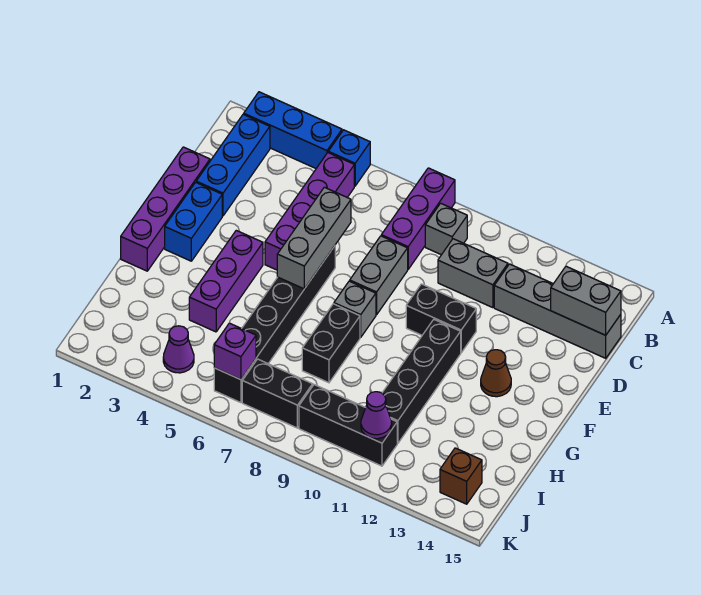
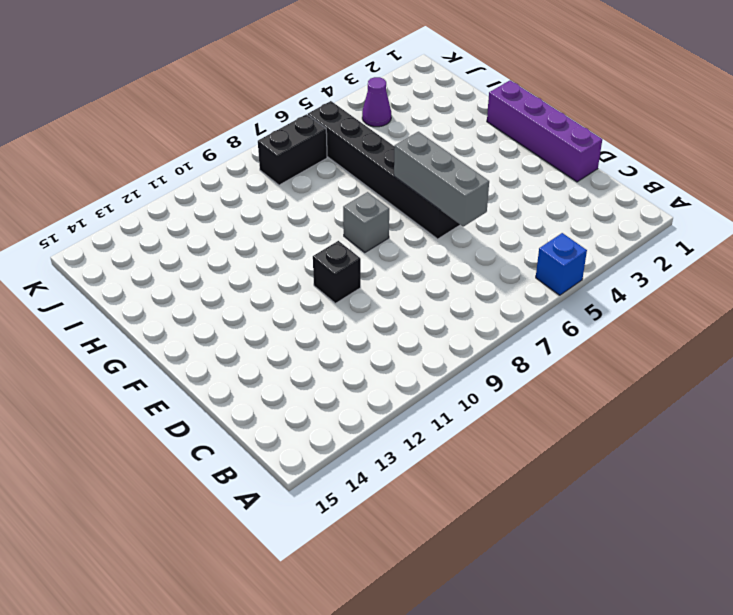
black 1x1 brick [313,241,361,303] -> black 1x2 brick [406,284,476,353]
none -> blue 1x3 brick [244,92,342,168]
none -> purple 1x3 brick [381,168,455,269]
none -> blue 1x3 brick [196,114,270,216]

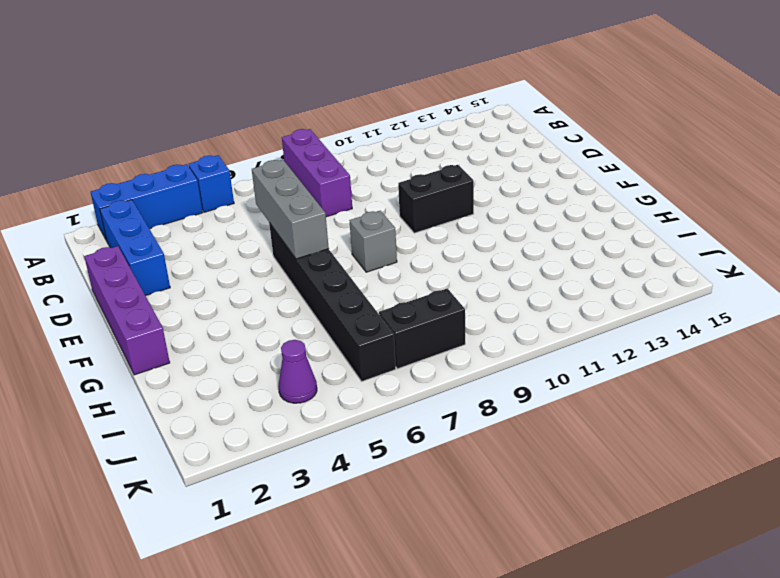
none -> purple 1x4 brick [265,153,354,270]
none -> grey 1x1 brick [425,203,467,255]
none -> grey 1x2 brick [438,239,508,308]

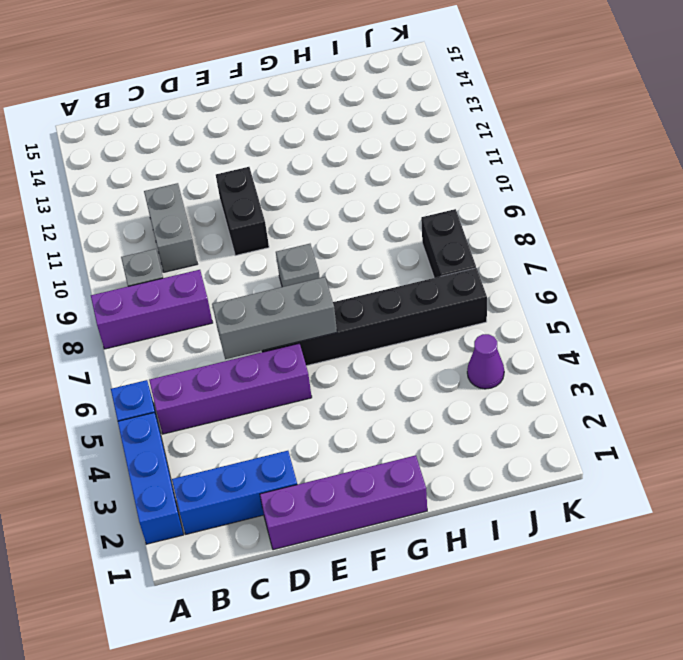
none -> grey 1x4 brick [494,264,621,358]
none -> grey 1x2 brick [350,236,408,315]
none -> blue 1x2 brick [165,182,222,261]

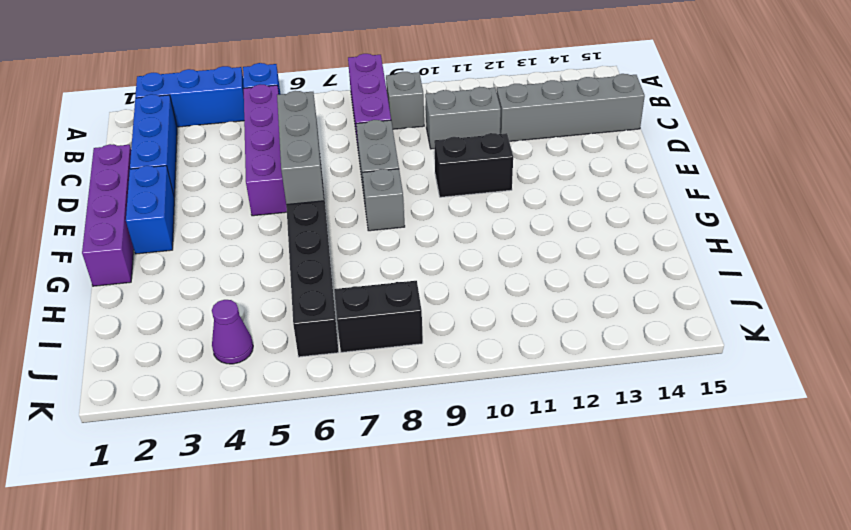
none -> purple 1x3 brick [189,230,263,332]
none -> black 1x4 brick [382,320,461,443]
none -> brown 1x1 cone [481,350,511,397]

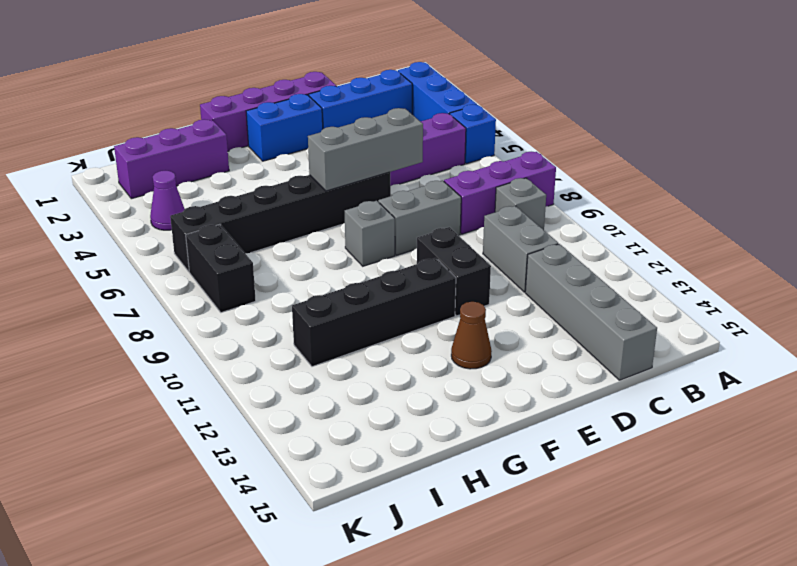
purple 1x3 brick [114,119,229,199] -> purple 1x3 brick moved to [189,230,263,332]
none -> black 1x2 brick [302,304,360,383]
none -> black 1x3 brick [299,385,397,466]
none -> brown 1x1 brick [440,448,482,504]

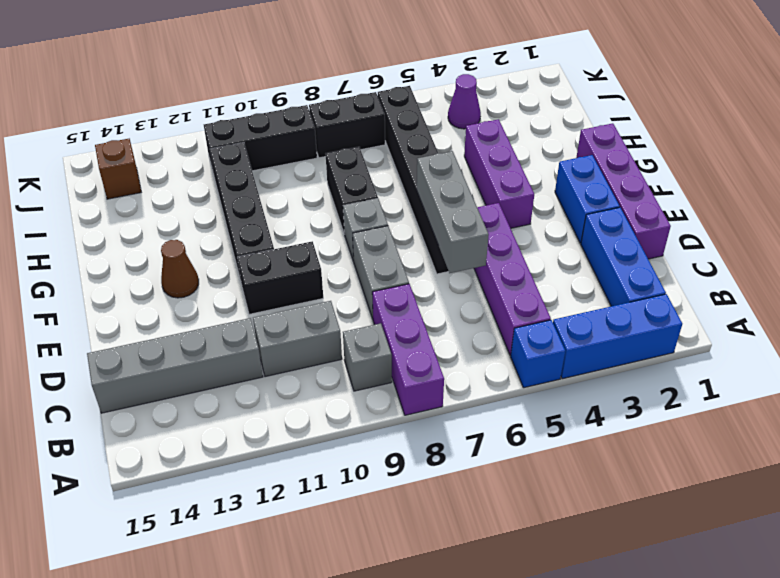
none -> grey 1x2 brick [551,266,621,335]
none -> purple 1x1 brick [214,323,256,380]
none -> purple 1x1 cone [361,392,392,439]

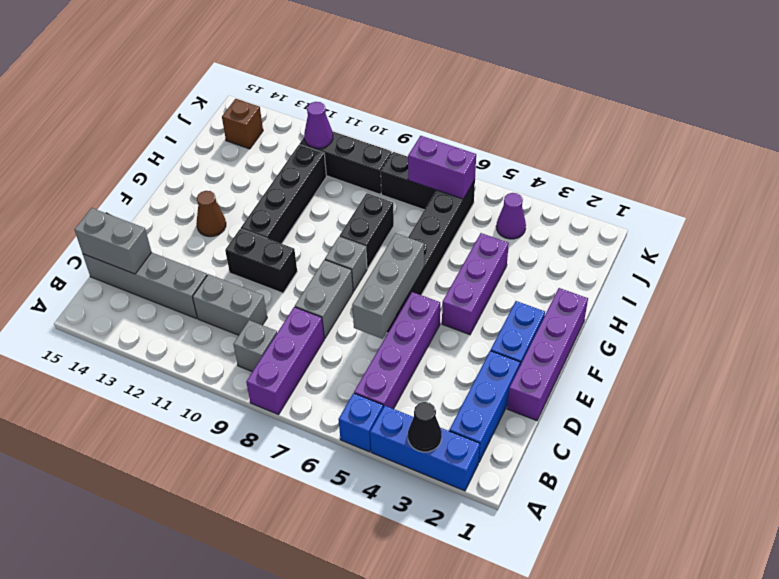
black 1x1 cone [408,402,442,452] -> none
purple 1x2 brick [408,136,476,199] -> purple 1x1 brick [214,323,256,380]

